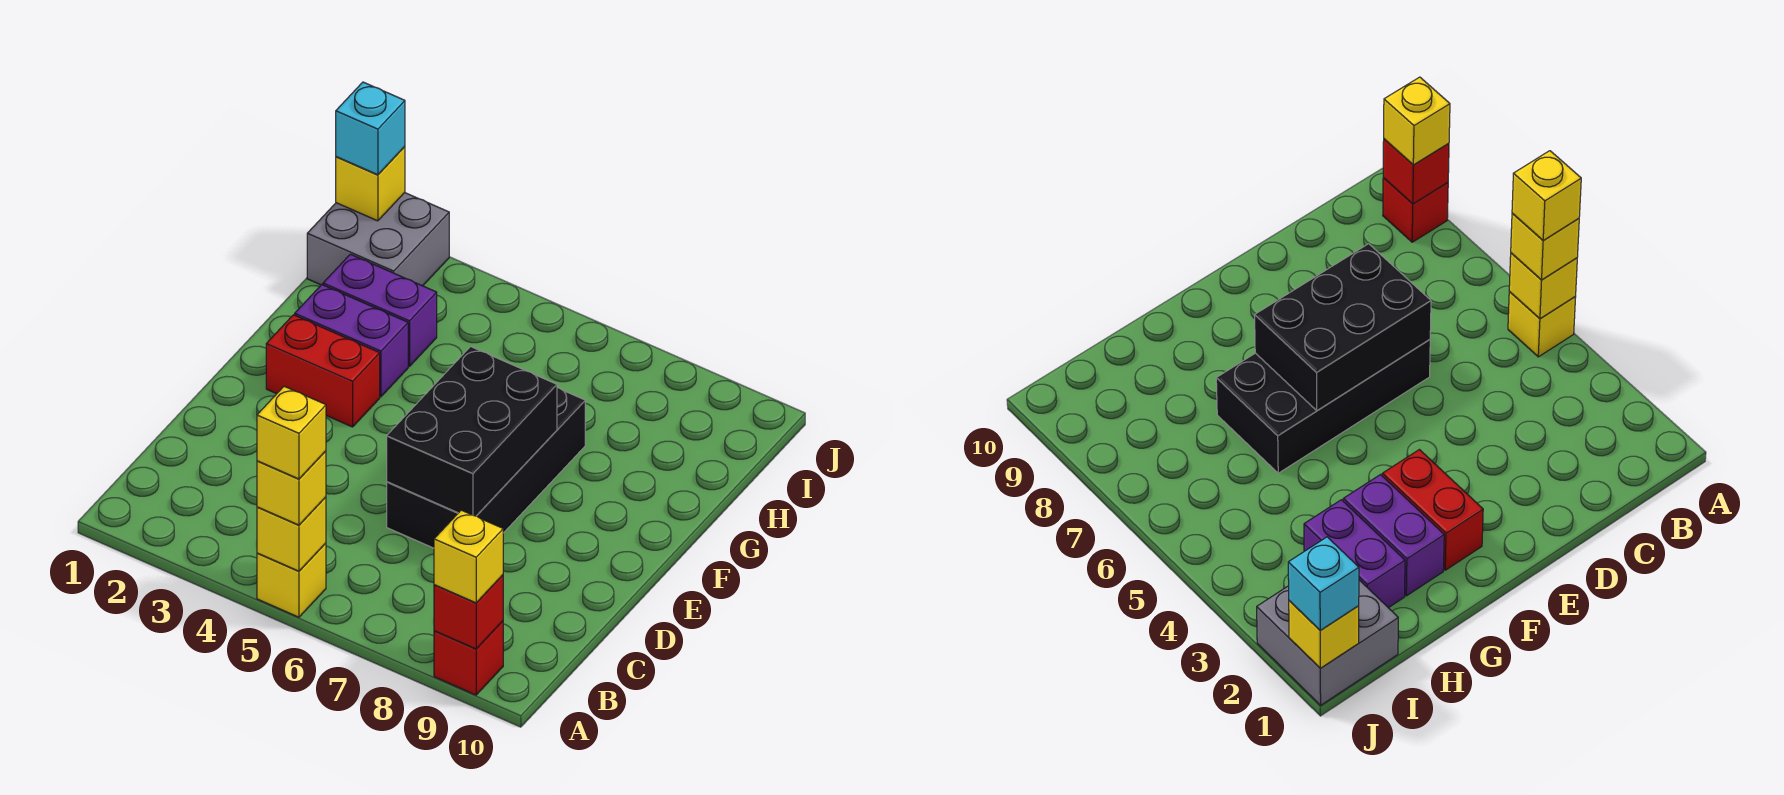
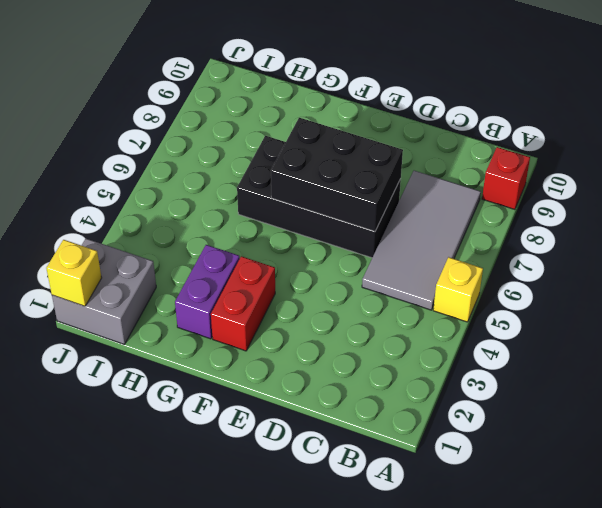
grey 2x4 tile [362,171,481,310] -> none
none -> purple 1x2 brick [323,254,437,366]
none -> yellow 1x1 brick [257,497,326,571]
none -> red 1x1 brick [434,575,503,649]

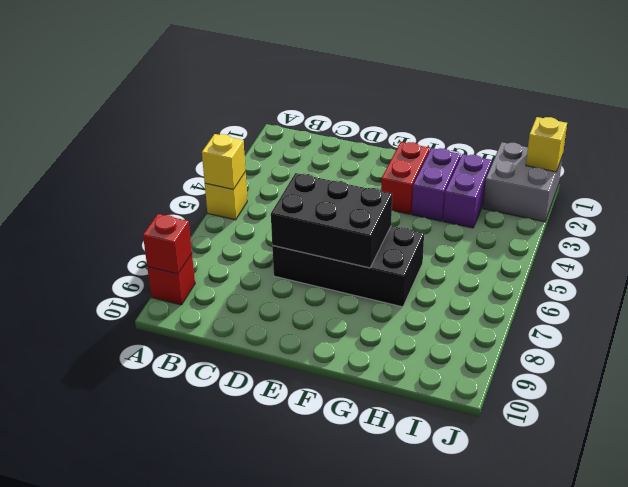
none -> yellow 1x1 brick [257,451,326,525]
none -> yellow 1x1 brick [434,510,503,603]
none -> cyan 1x1 brick [336,82,405,175]

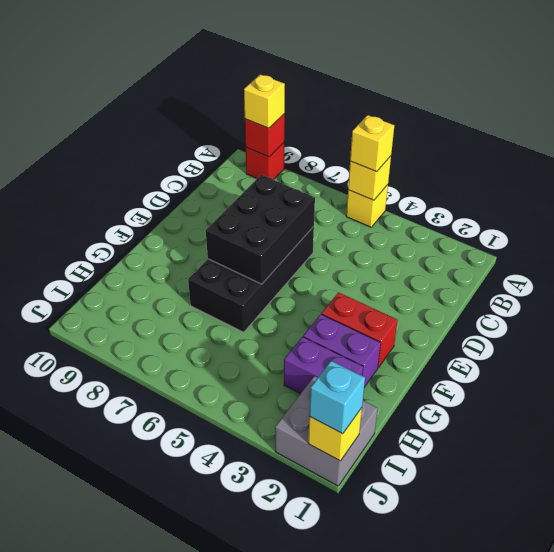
none -> yellow 1x1 brick [257,386,326,479]

